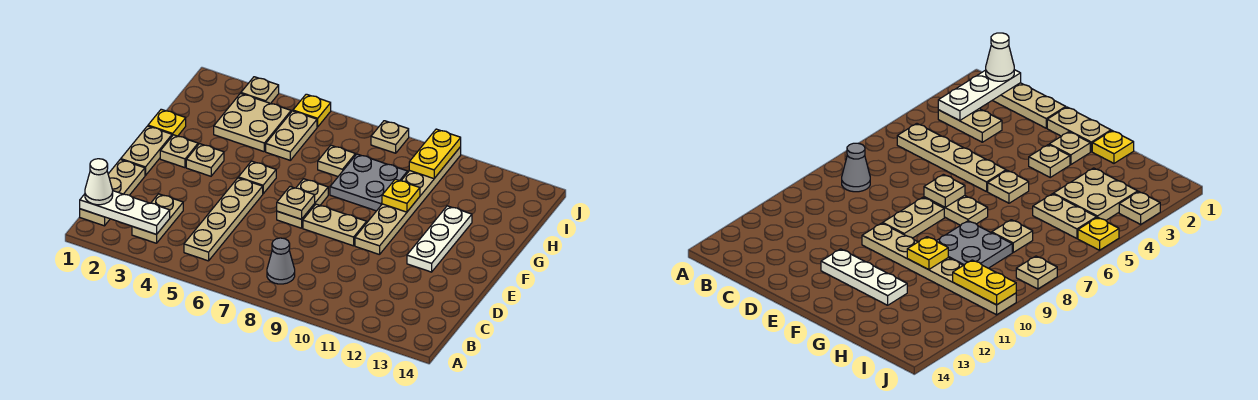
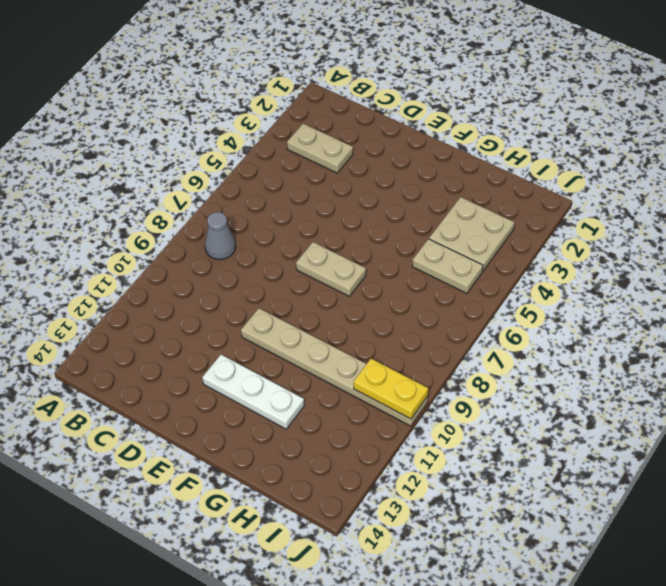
none -> tan 1x3 plate [80,159,145,226]
none -> tan 1x4 plate [184,178,263,261]
none -> tan 1x2 plate [121,126,172,176]

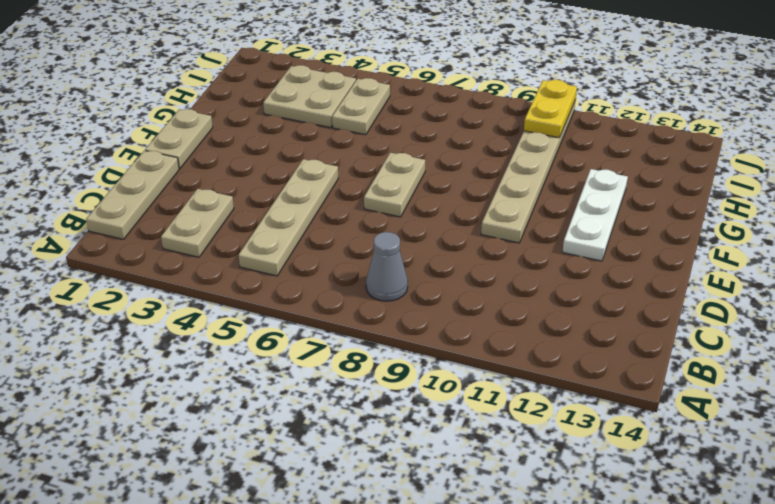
none -> tan 1x2 plate [303,204,367,246]
none -> tan 1x1 plate [160,135,198,168]
none -> tan 1x1 plate [186,144,224,176]

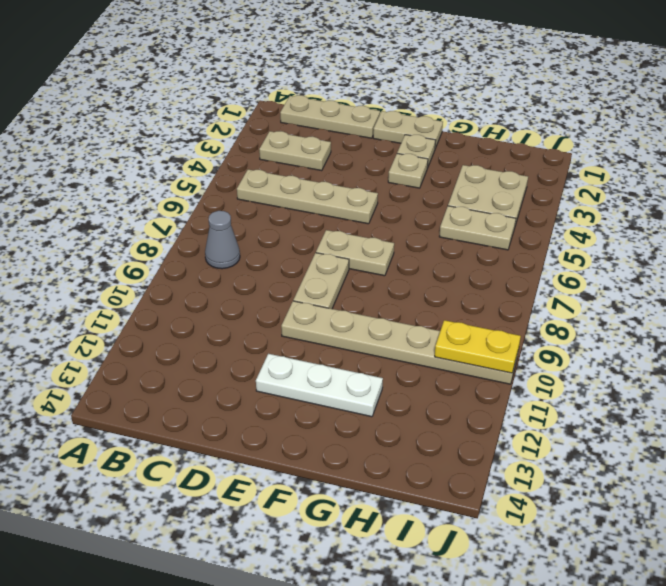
none -> tan 1x1 plate [238,161,276,194]
none -> yellow 1x1 plate [148,109,186,136]
none -> grey 2x2 plate [330,154,408,211]

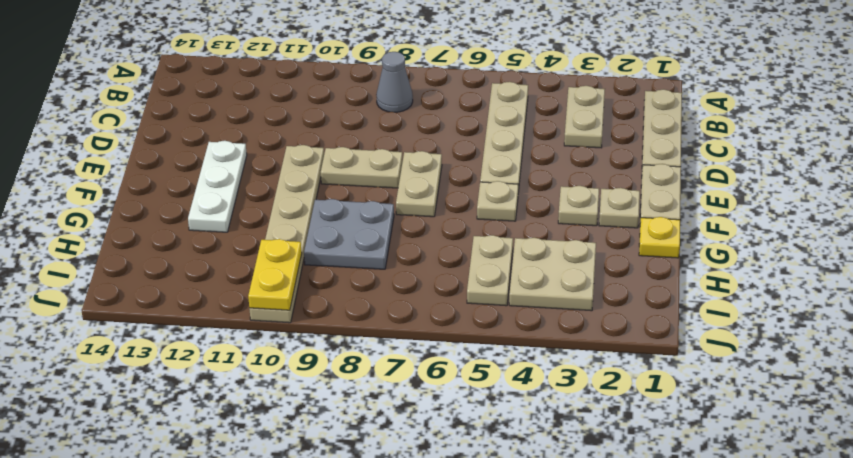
none -> tan 1x1 plate [318,145,355,176]
none -> tan 1x1 plate [241,77,279,104]
none -> yellow 1x1 plate [293,94,331,127]

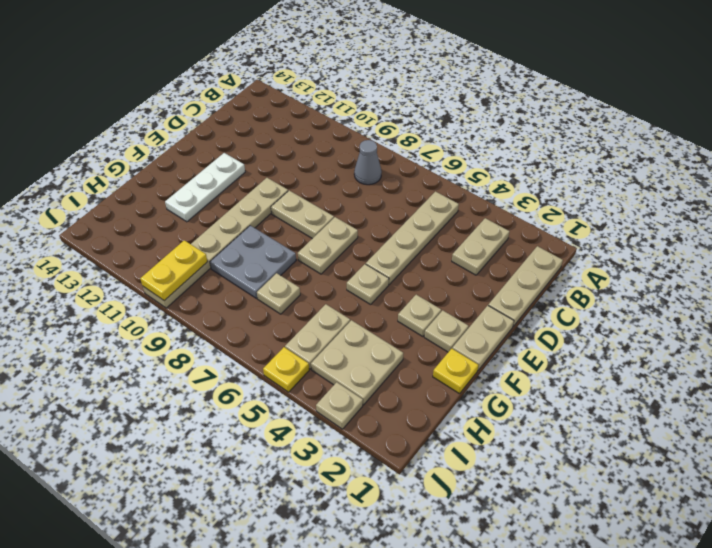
none -> tan 1x1 plate [371,121,409,153]
none -> white 1x3 plate [80,191,170,234]
none -> tan 1x1 plate [277,187,315,219]

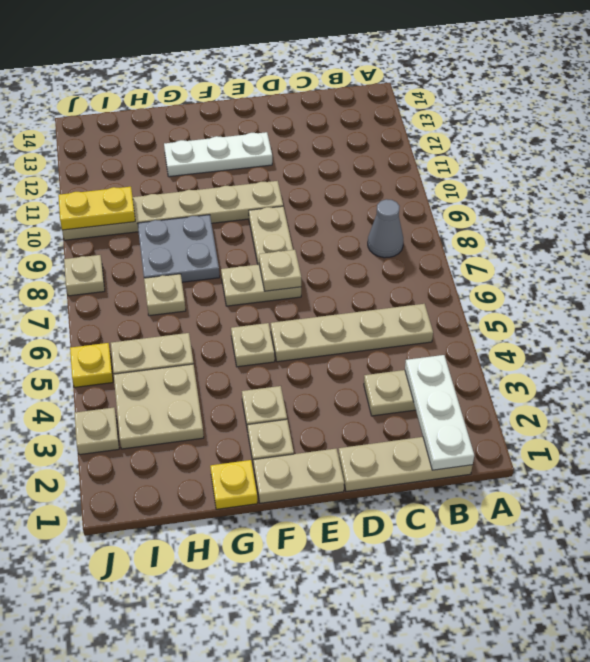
none -> yellow 1x1 plate [382,179,420,212]
none -> white 1x1 cone [85,159,113,205]

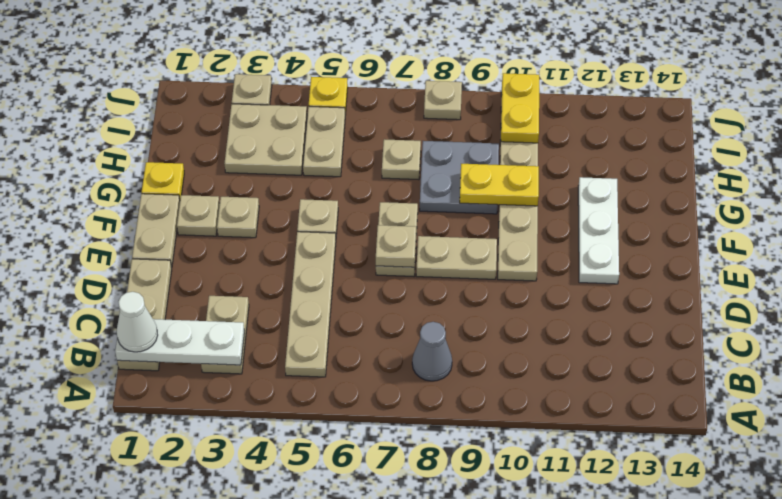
yellow 1x2 plate [460,164,539,206] -> yellow 1x1 plate [382,179,420,212]

